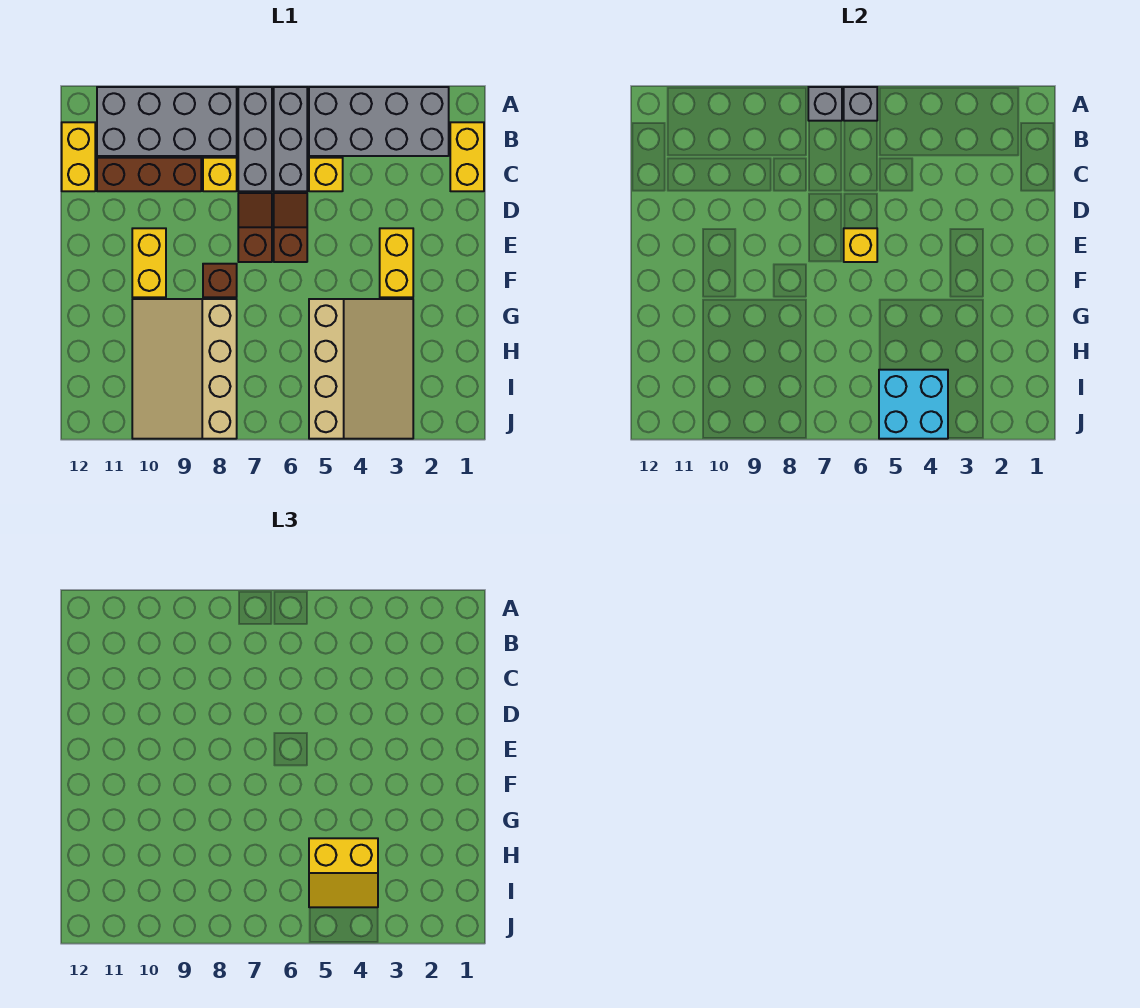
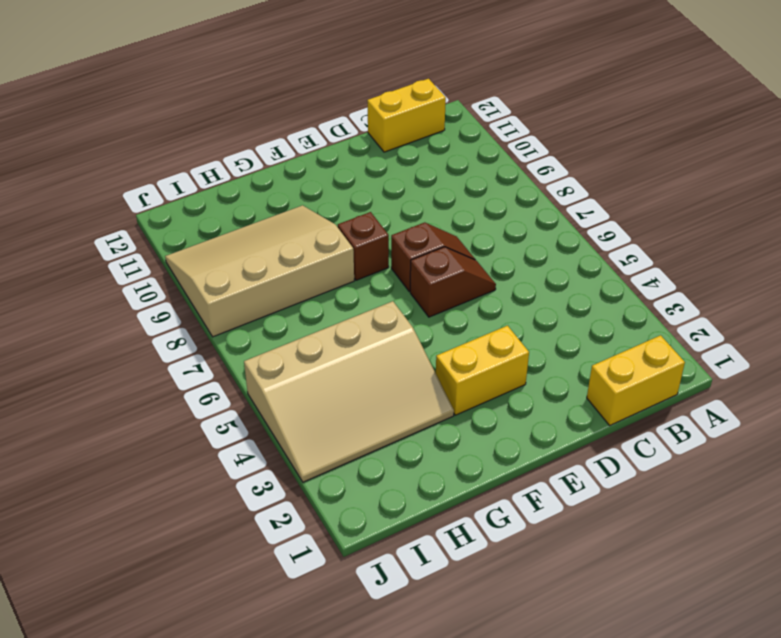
none -> grey 2x4 brick [309,87,449,156]
none -> grey 1x3 brick [274,87,307,191]
none -> grey 1x3 brick [238,87,272,191]

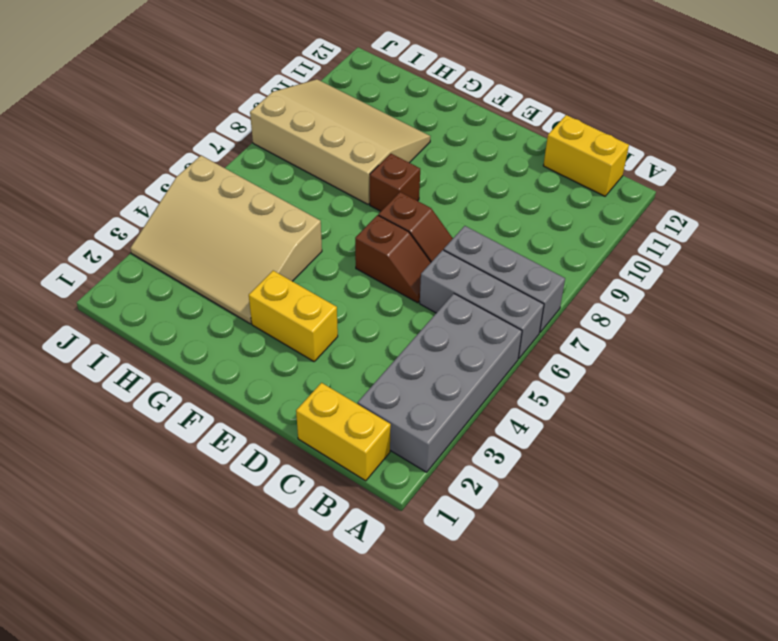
none -> grey 2x4 brick [97,87,237,156]
none -> yellow 1x1 brick [309,158,343,191]
none -> yellow 1x1 brick [203,158,237,191]

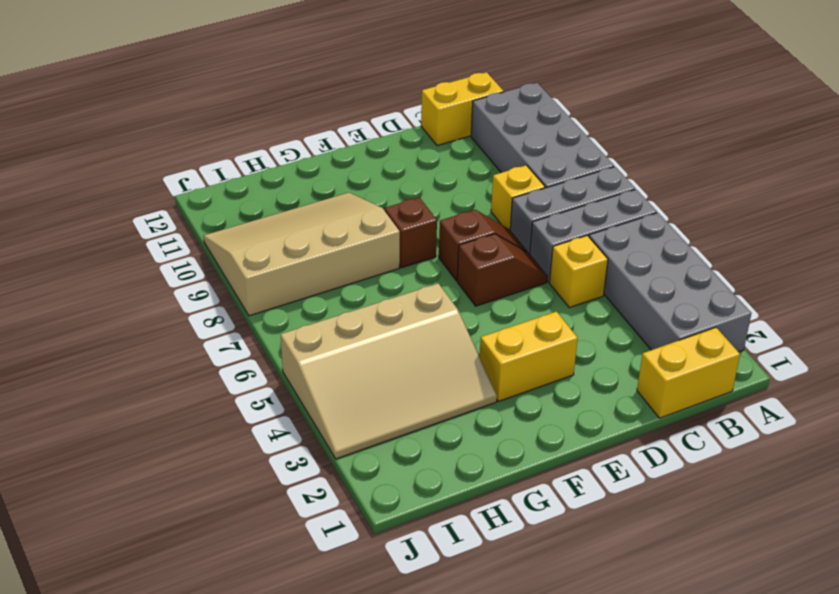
none -> brown 1x3 brick [97,158,201,191]
none -> yellow 1x2 brick [132,228,166,297]
none -> grey 1x1 brick [844,87,877,121]

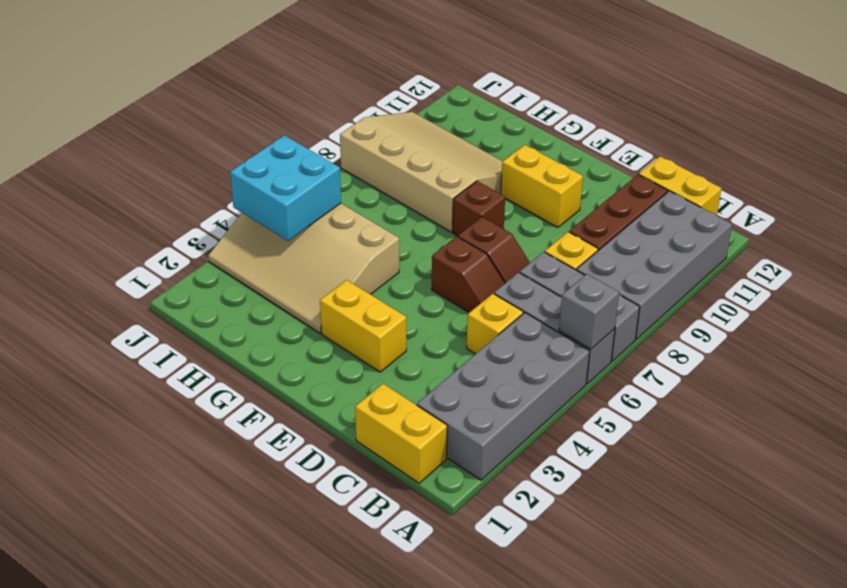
none -> grey 1x1 brick [808,87,842,121]
none -> yellow 1x1 brick [844,228,877,262]
none -> yellow 2x2 slope [309,838,378,907]

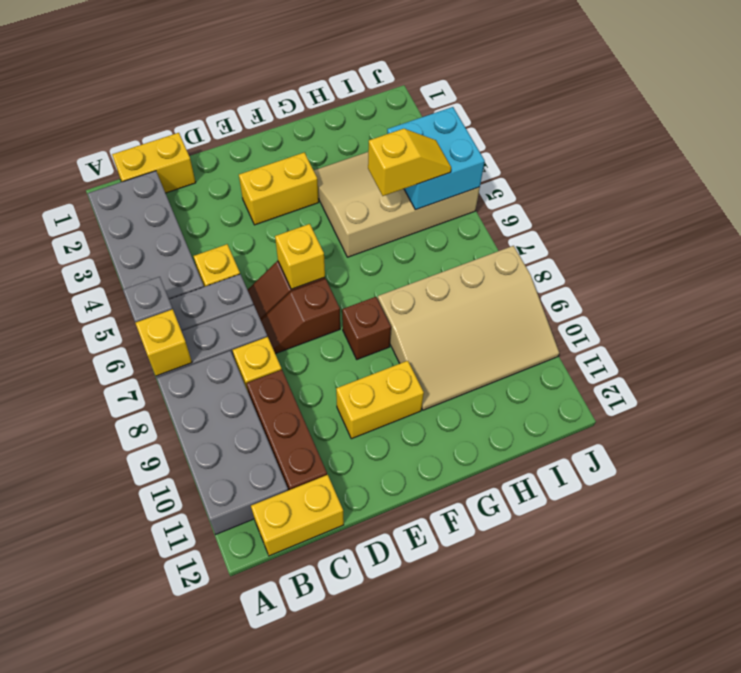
yellow 1x1 brick [136,309,192,376] -> grey 1x1 brick [808,87,842,121]
yellow 1x2 slope [368,129,451,196] -> yellow 2x2 slope [309,838,378,907]

